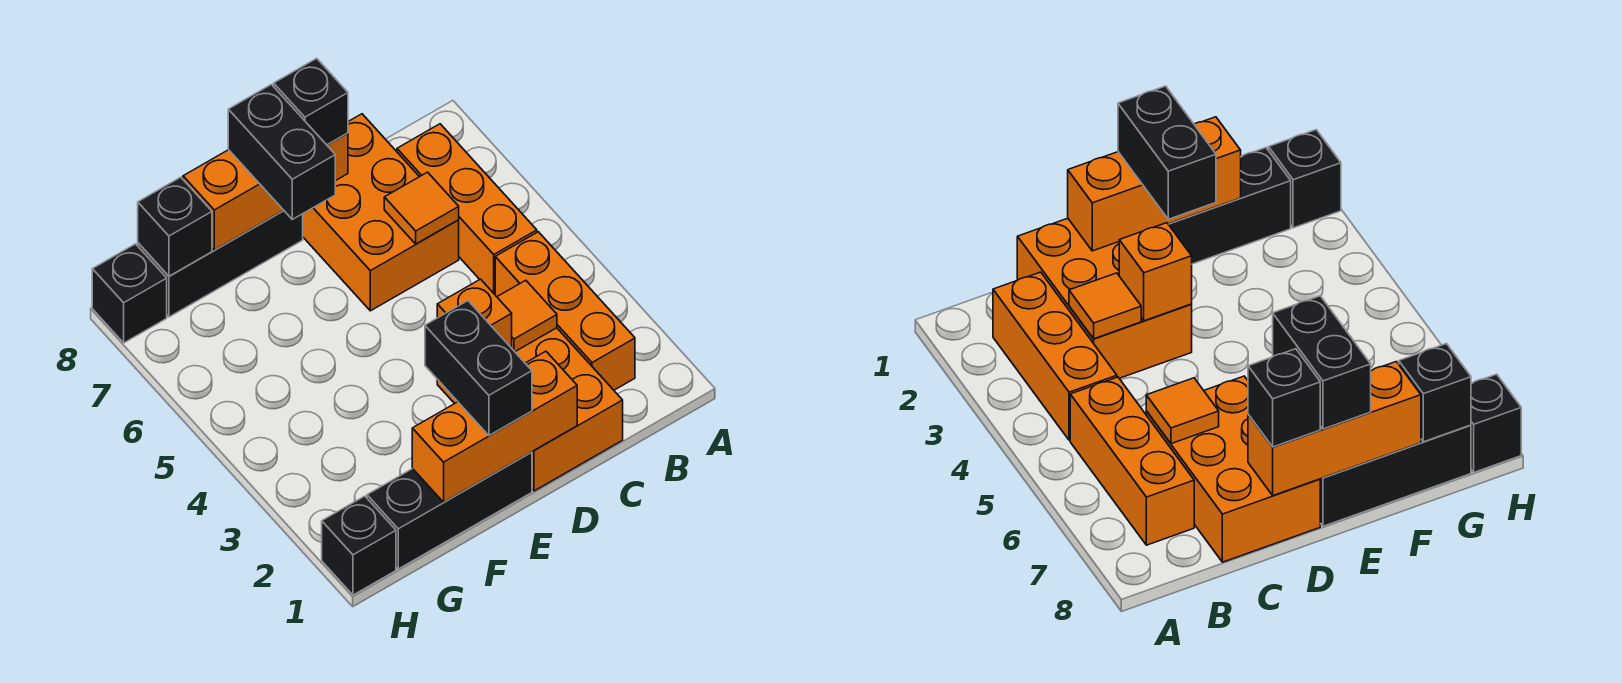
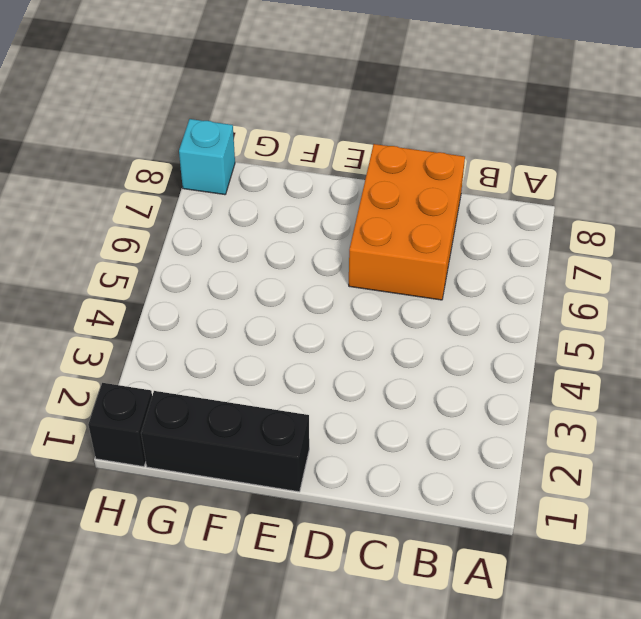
cyan 1x1 brick [179,119,235,195] -> black 1x1 brick [92,244,167,343]
none -> orange 1x3 brick [495,232,635,390]
none -> orange 1x3 brick [397,124,537,294]
none -> orange 2x3 brick [437,328,623,491]

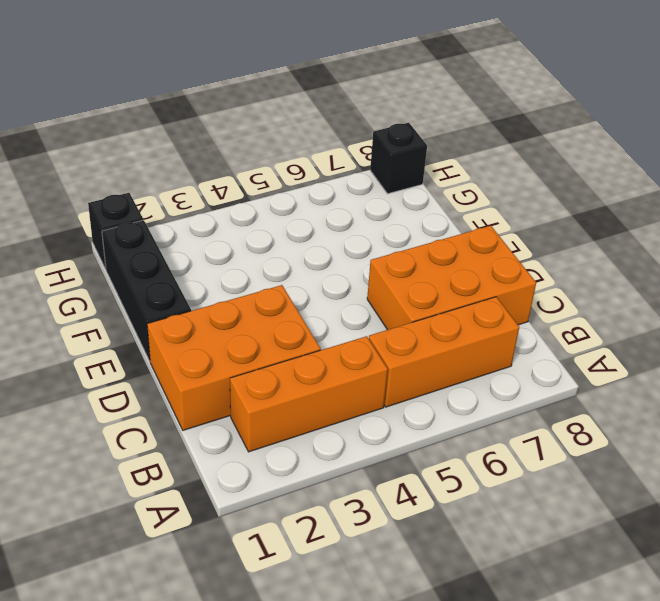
none -> black 1x3 brick [138,211,303,317]
none -> orange 1x1 tile [497,280,557,352]
none -> orange 1x1 tile [384,172,459,244]

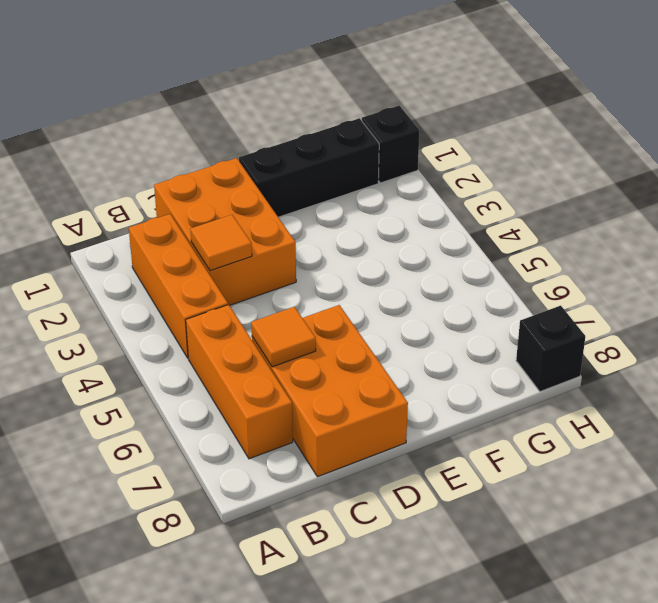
none -> black 1x3 brick [138,211,303,317]
none -> orange 1x3 brick [412,351,577,502]
none -> orange 1x1 brick [437,279,512,348]

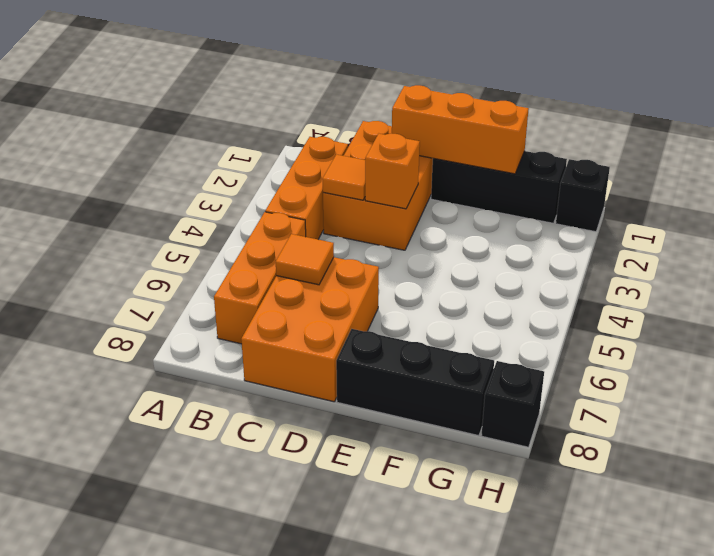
none -> orange 1x3 brick [183,133,348,250]
none -> black 1x1 brick [138,177,212,276]
none -> black 1x1 brick [274,58,348,145]

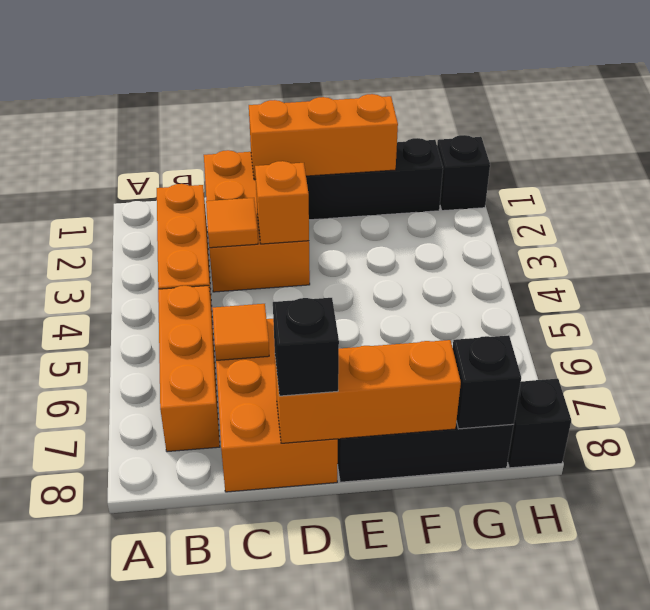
none -> black 1x2 brick [425,301,532,435]
none -> black 1x2 brick [228,85,335,219]

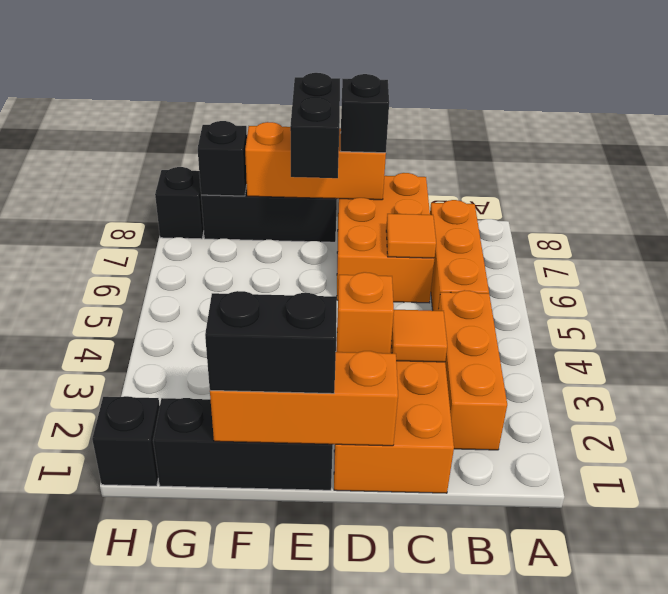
black 1x2 brick [205,291,337,394] -> black 1x2 brick turned to [425,301,532,435]

